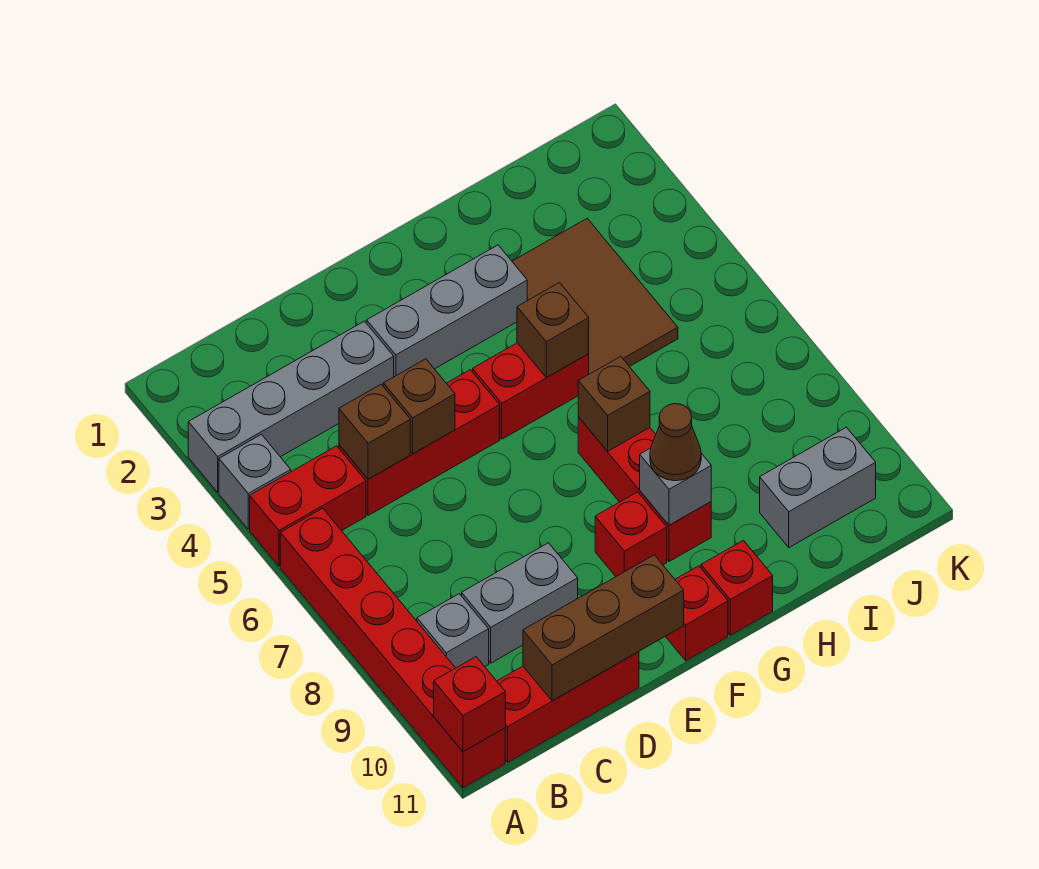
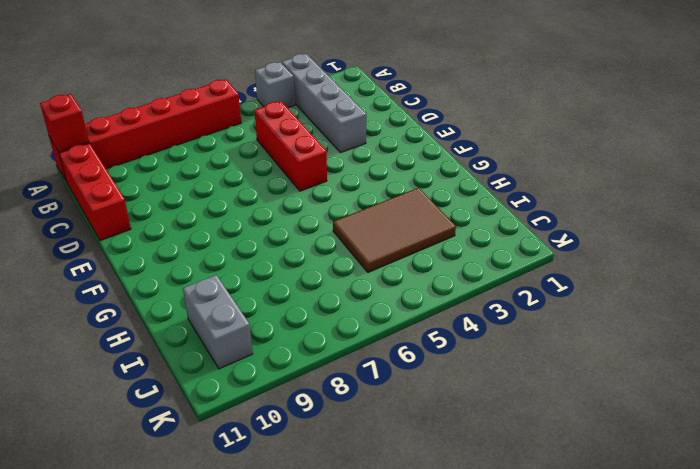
none -> red 1x2 brick [250,446,366,566]
none -> grey 1x1 brick [417,594,489,668]
none -> grey 1x2 brick [462,543,578,663]

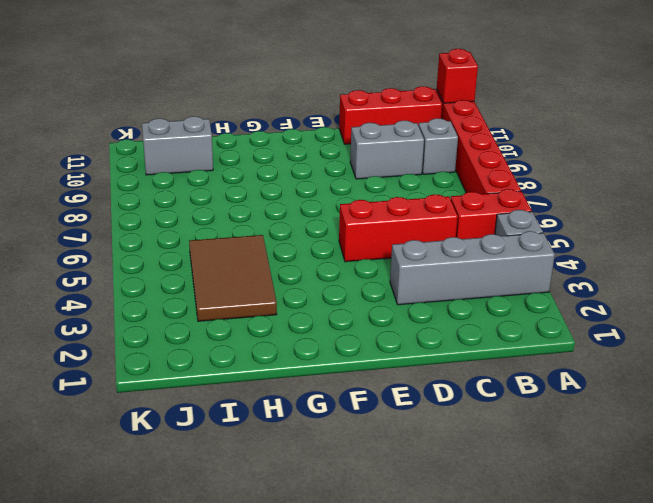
none -> grey 1x3 brick [367,245,527,377]
none -> red 1x2 brick [473,343,589,439]
none -> red 1x1 brick [595,492,667,576]

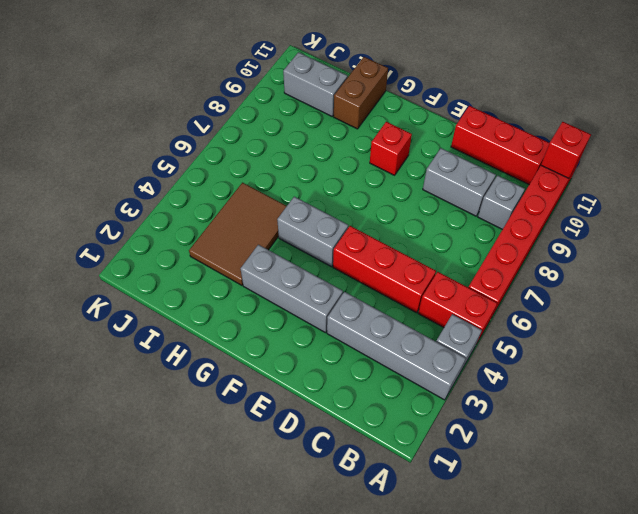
grey 1x2 brick [277,197,348,267] -> red 1x2 brick [473,343,589,439]
brown 1x2 brick [334,57,388,129] -> none
none -> red 1x1 brick [665,566,728,661]
none -> red 1x3 brick [578,417,711,561]
none -> red 1x1 brick [701,541,773,635]

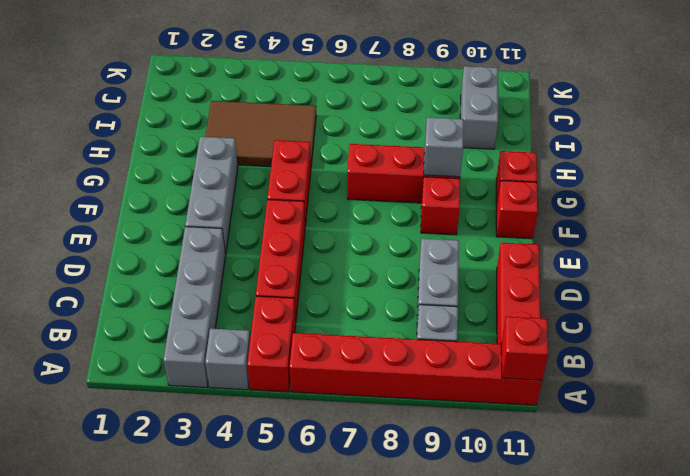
none -> brown 1x1 brick [339,384,410,479]
none -> brown 1x3 brick [523,555,684,701]
none -> brown 1x1 brick [383,359,455,454]

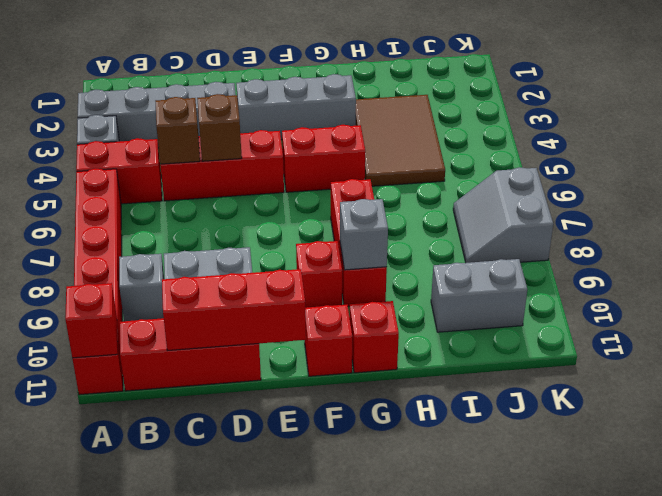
red 1x3 brick [162,269,306,350] -> brown 1x3 brick [523,555,684,701]
grey 2x2 slope [453,167,553,263] -> none
none -> brown 1x1 brick [517,283,589,378]
none -> brown 1x1 brick [578,356,650,451]
none -> brown 1x1 cone [650,404,701,481]

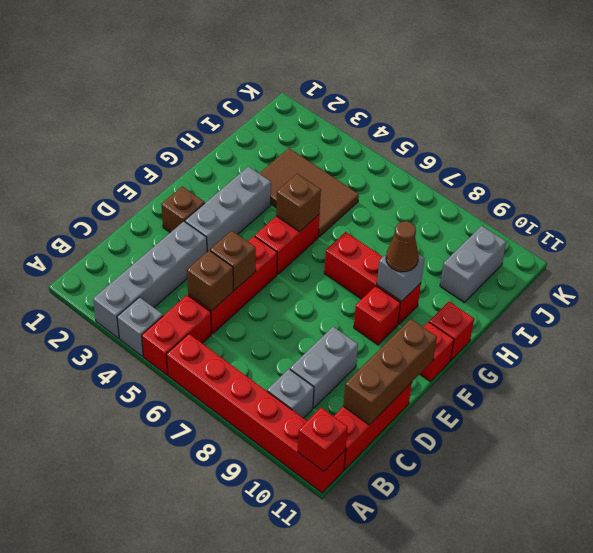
brown 1x1 brick [161,186,205,233] -> brown 1x1 brick moved to [578,356,650,451]

